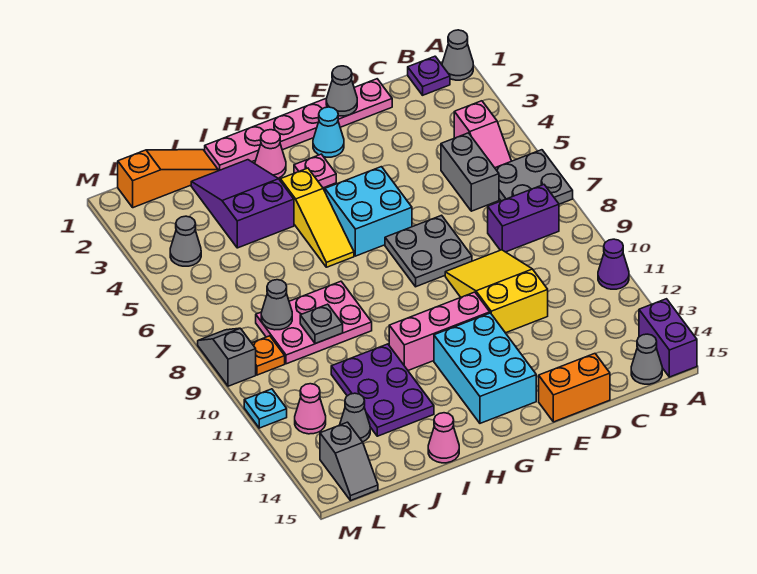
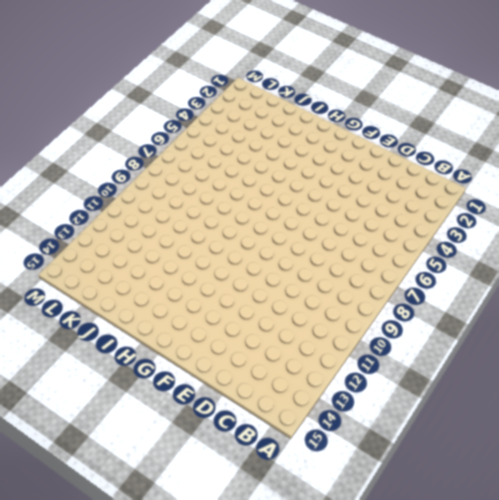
none -> grey 1x1 cone [442,30,473,80]
none -> grey 2x2 plate [495,150,573,204]
none -> purple 1x1 cone [598,239,629,289]
none -> purple 1x2 brick [639,299,697,377]

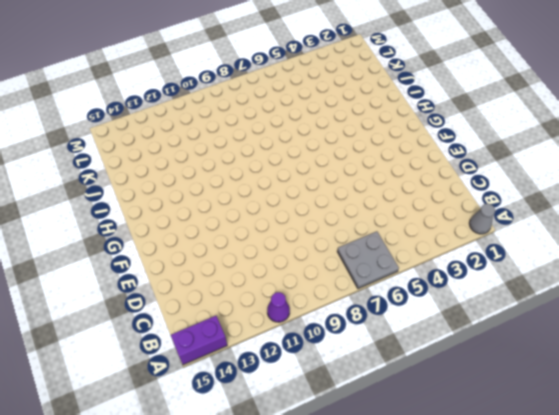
none -> purple 1x1 plate [408,56,450,95]
none -> pink 1x2 slope [454,101,511,168]
none -> purple 1x2 brick [488,185,559,252]
none -> grey 1x1 cone [631,334,662,384]

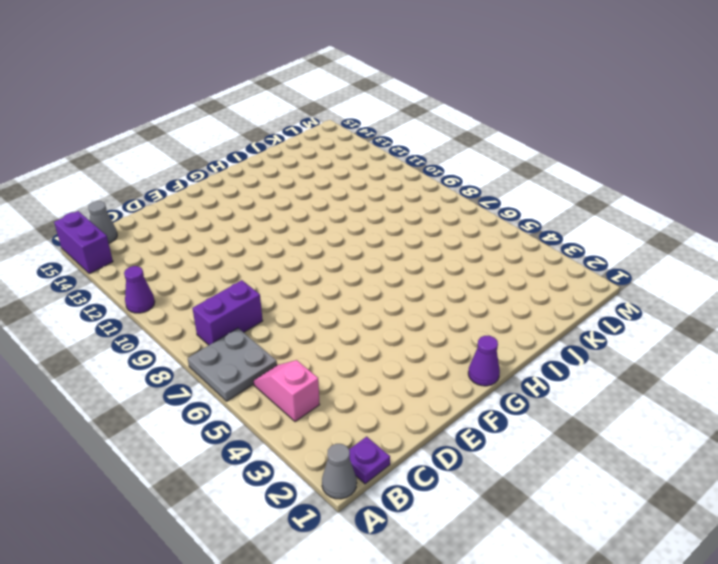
purple 1x1 cone [468,336,500,386] -> pink 1x6 plate [205,79,392,171]
none -> grey 1x2 brick [441,133,499,211]
none -> yellow 2x3 slope [445,250,548,333]
none -> orange 1x2 brick [539,354,610,422]
none -> grey 2x2 plate [385,215,472,287]

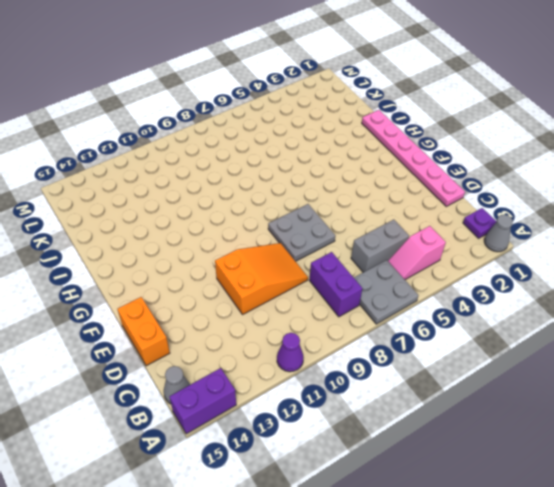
orange 2x3 slope [215,243,308,315] -> yellow 2x3 slope [445,250,548,333]
none -> cyan 1x1 cone [313,107,344,157]
none -> cyan 2x2 brick [325,167,412,256]
none -> pink 1x3 brick [389,292,490,370]
none -> cyan 2x3 brick [434,313,536,423]

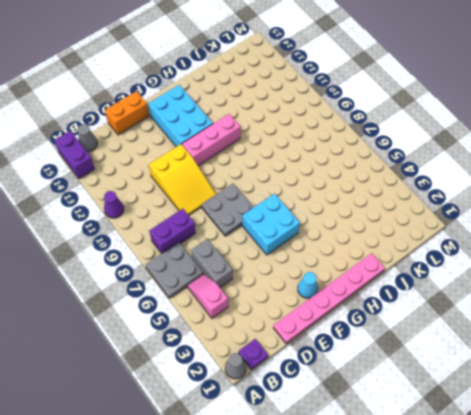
none -> pink 1x1 plate [294,154,336,188]
none -> pink 1x1 cone [255,130,286,178]
none -> yellow 1x3 slope [280,168,354,267]
none -> purple 2x3 slope [191,160,294,248]

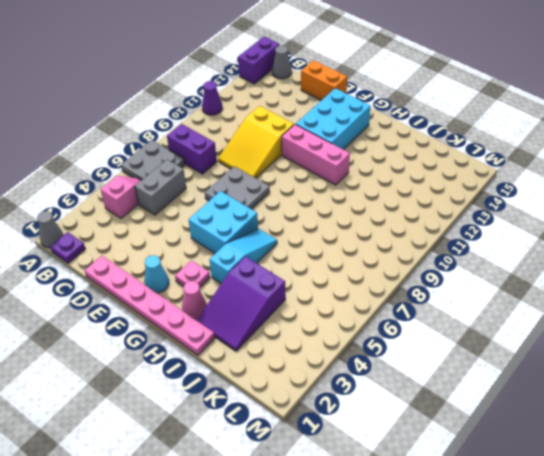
cyan 1x3 slope [210,229,277,283] -> yellow 1x3 slope [280,168,354,267]
none -> pink 2x3 plate [256,281,372,364]
none -> purple 2x3 plate [331,344,434,436]
none -> pink 1x1 cone [428,413,459,463]
none -> orange 1x3 slope [118,150,218,208]

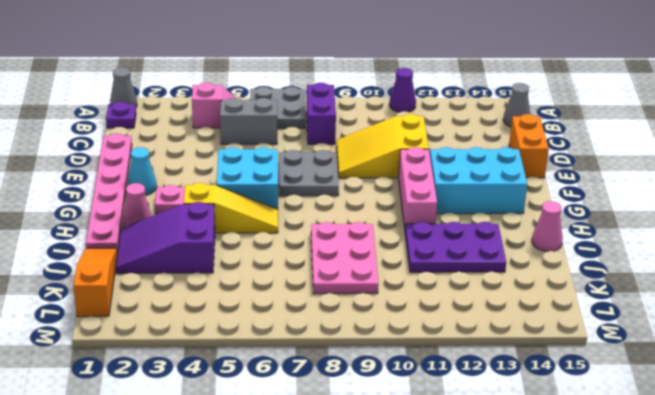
none -> purple 1x2 brick [639,299,697,377]
none -> grey 1x1 cone [340,393,370,442]
none -> grey 1x1 cone [170,216,201,266]
none -> orange 1x1 plate [252,336,285,375]

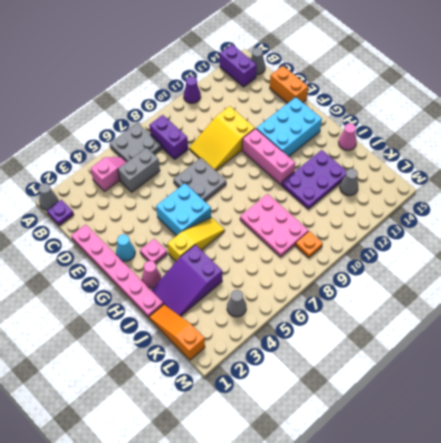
purple 1x2 brick [220,45,256,87] -> purple 1x2 brick turned to [639,299,697,377]
none -> pink 1x1 cone [295,384,326,434]
none -> grey 1x2 slope [320,422,378,501]
none -> grey 1x2 slope [198,328,256,386]
none -> cyan 1x1 plate [244,389,287,428]

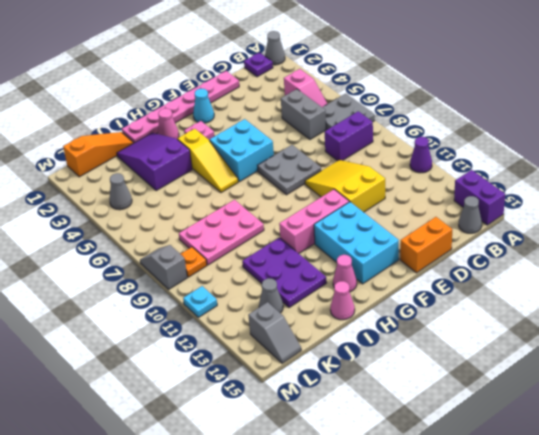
pink 1x1 cone [333,255,357,292] -> pink 1x1 cone moved to [295,384,326,434]
none -> grey 1x1 cone [326,66,357,116]
none -> grey 1x1 plate [300,304,343,344]
none -> grey 1x1 cone [261,280,292,330]

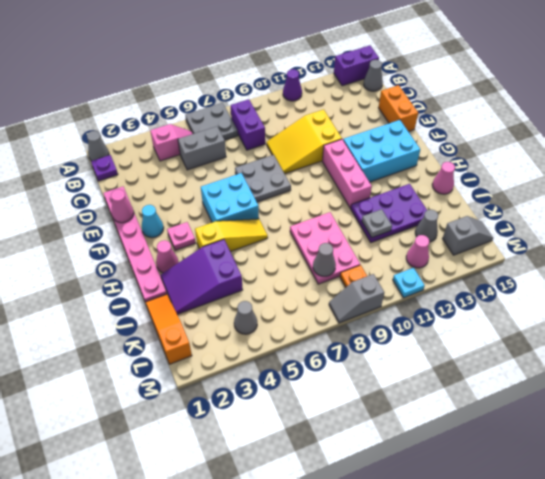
pink 1x1 cone [111,189,134,223] -> grey 1x1 cone [326,66,357,116]
grey 1x1 plate [362,209,392,237] -> grey 1x1 plate moved to [300,304,343,344]

